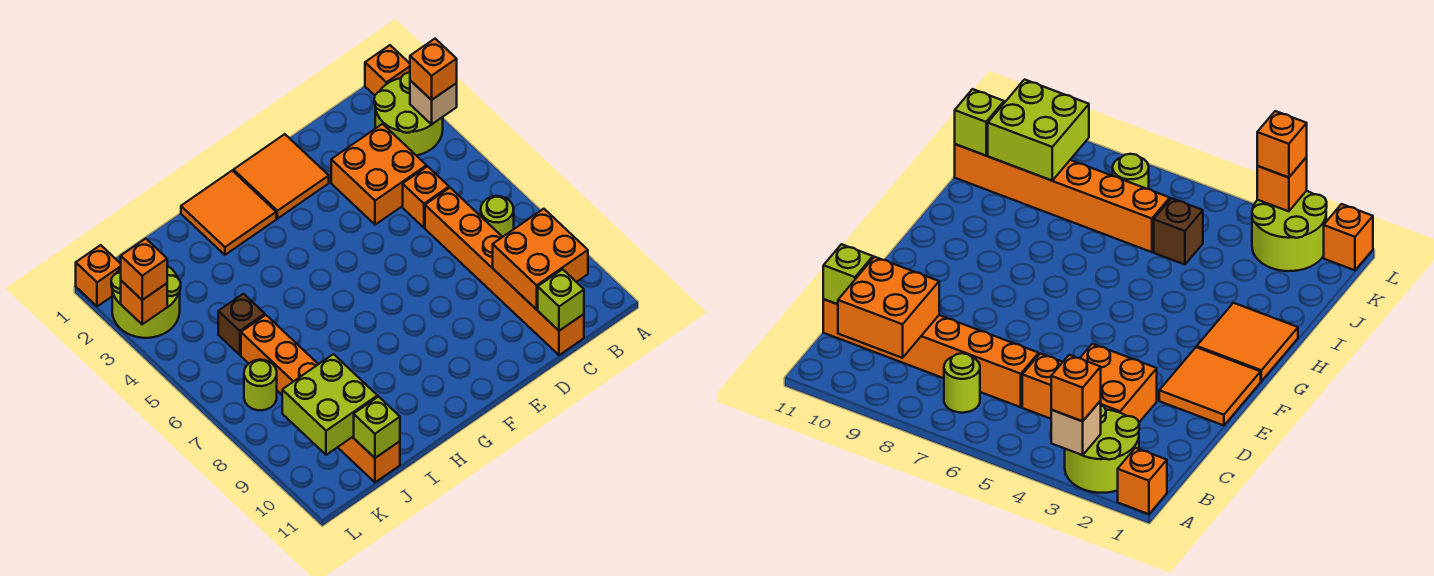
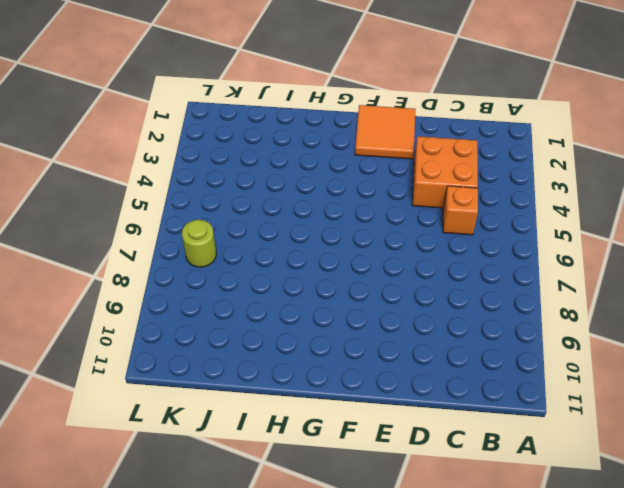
none -> orange 1x1 brick [365,45,410,95]
none -> lime 2x2 round brick [374,72,443,155]
none -> lime 1x1 round brick [481,196,514,237]

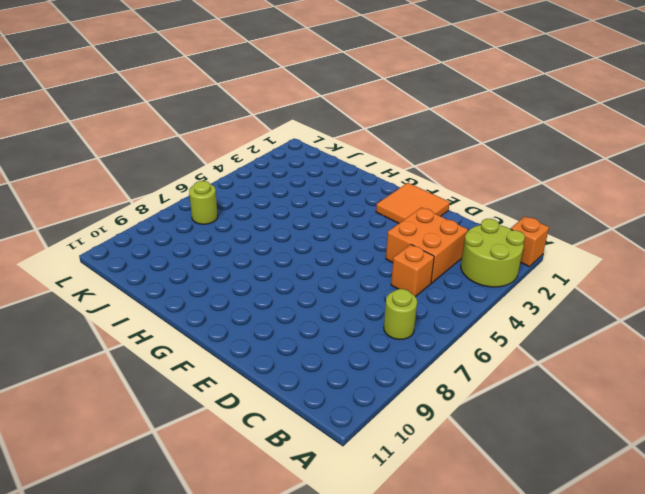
none -> orange 1x6 brick [425,188,584,355]
none -> orange 2x2 tile [181,171,276,255]
none -> brown 1x1 brick [218,294,265,355]

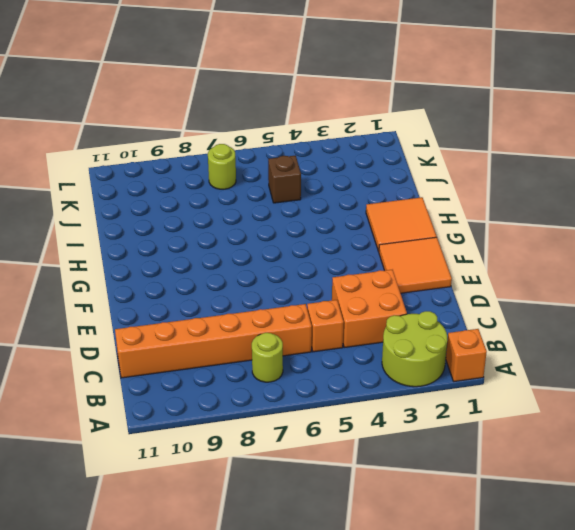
none -> orange 1x6 brick [241,315,400,482]
none -> lime 2x2 round brick [111,266,181,338]
none -> orange 1x1 brick [76,245,121,306]

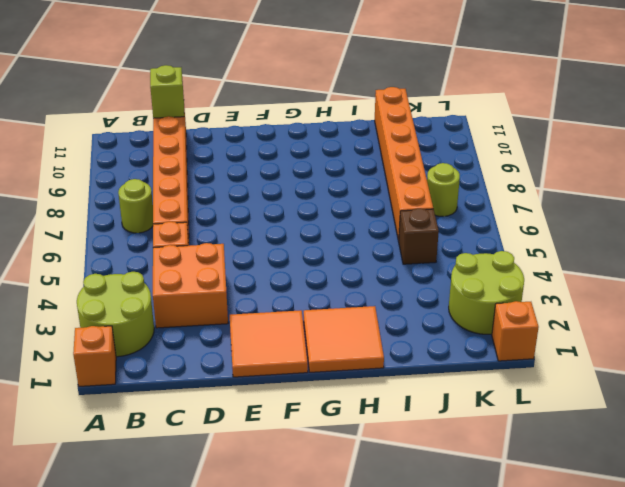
none -> tan 1x1 brick [410,80,457,124]
none -> orange 2x2 brick [493,209,588,309]
none -> lime 2x2 brick [282,354,377,455]

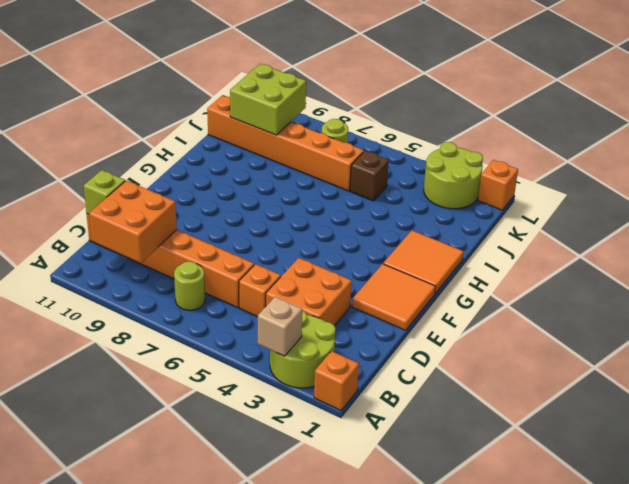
none -> lime 1x1 brick [354,397,400,458]
none -> orange 1x1 brick [121,281,167,324]
none -> orange 1x1 brick [410,39,457,100]

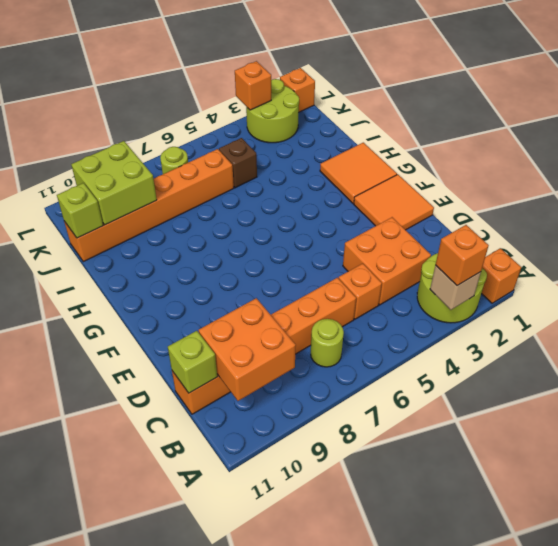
none -> orange 1x1 brick [121,239,167,300]

